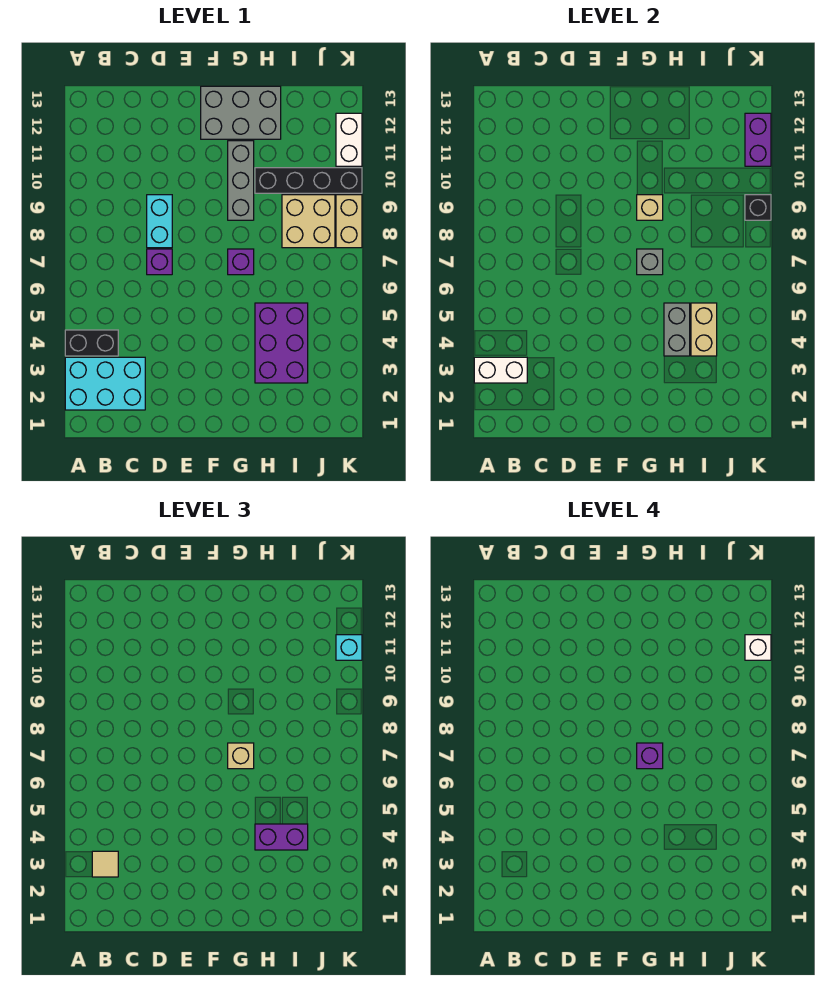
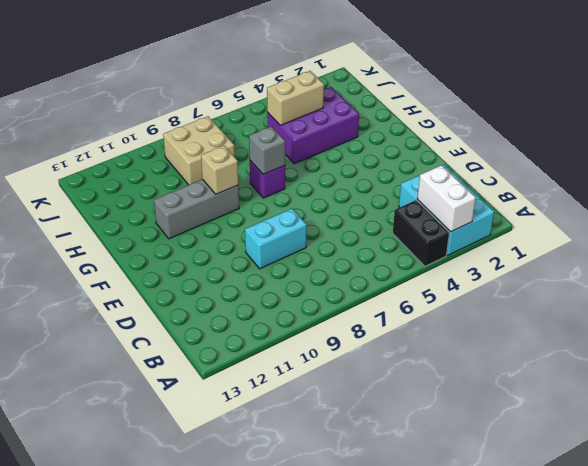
none -> purple 1x1 brick [147,249,172,275]
none -> grey 2x3 brick [201,86,281,139]
none -> black 1x4 brick [255,168,362,193]

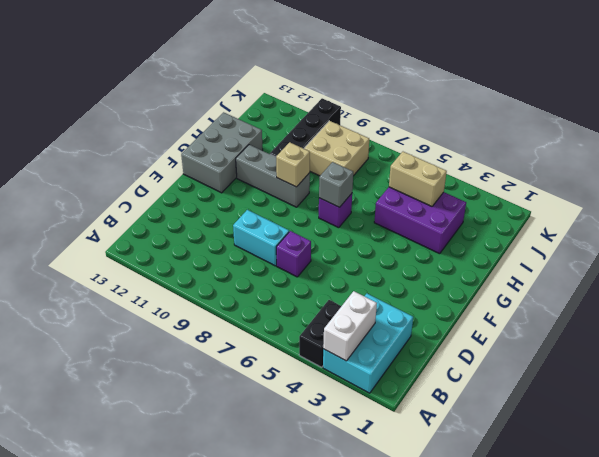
none -> tan 1x2 brick [336,195,362,248]
none -> white 1x2 brick [336,113,362,166]
none -> grey 1x2 brick [664,303,690,356]

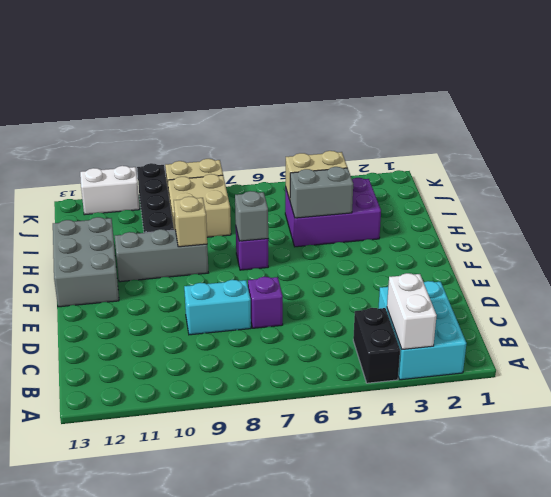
none -> black 1x1 brick [745,195,771,220]
none -> purple 1x2 brick [745,113,771,166]
none -> tan 1x1 tile [92,851,118,877]

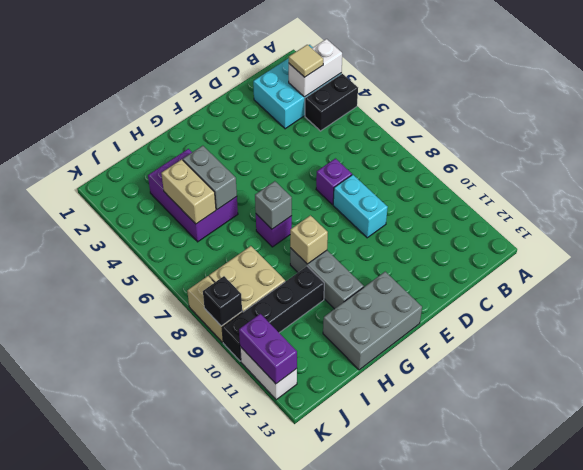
none -> tan 1x1 brick [228,743,254,769]
none -> purple 1x2 brick [255,824,308,850]
none -> cyan 1x1 brick [336,635,362,660]

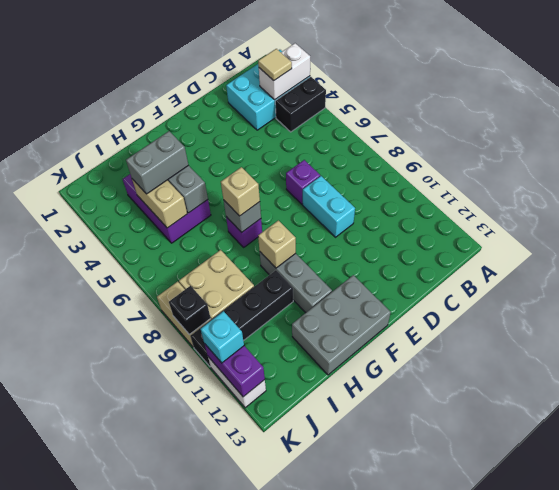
grey 1x2 brick [126,131,188,194] -> purple 1x2 brick [255,824,308,850]
none -> purple 1x1 brick [637,743,663,769]
none -> white 1x1 brick [745,635,771,660]

